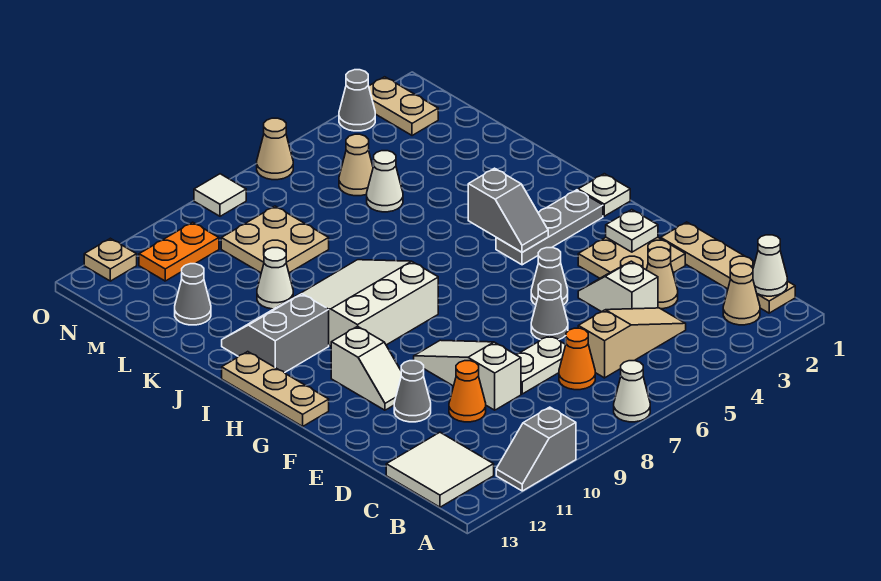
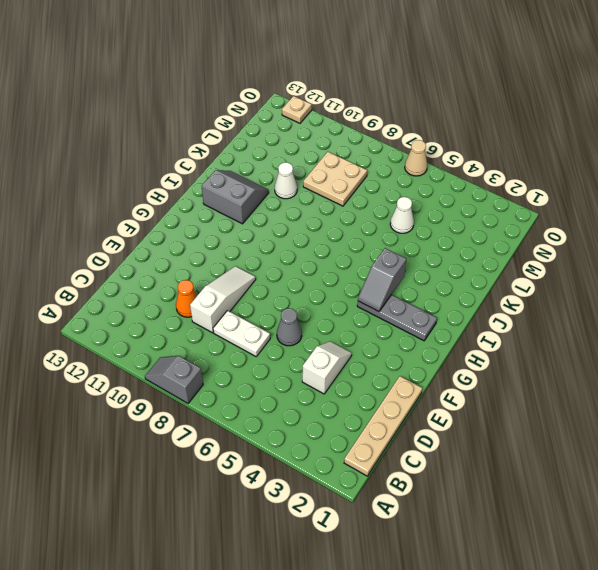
grey 1x2 slope [145,356,203,403] -> grey 1x2 slope moved to [496,407,576,491]
none -> white 1x1 cone [614,361,650,422]
none -> tan 1x1 cone [723,264,760,325]
none -> white 2x2 tile [386,432,494,507]
none -> tan 1x3 slope [578,308,686,378]

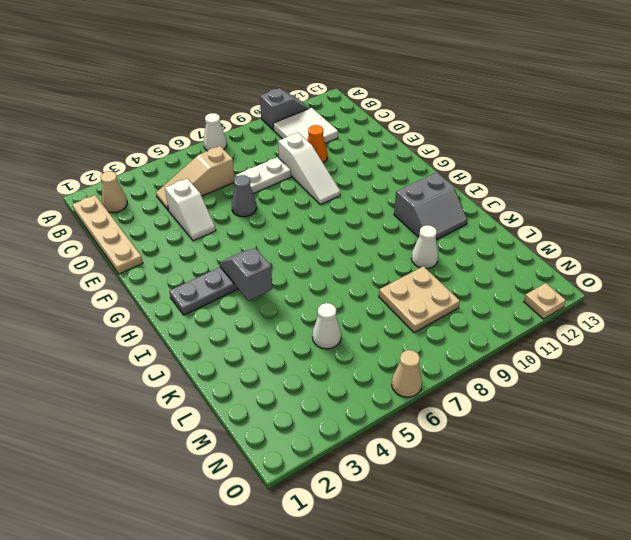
white 2x2 tile [273,108,338,143] -> white 2x2 tile moved to [386,432,494,507]
none -> orange 1x1 cone [559,328,595,390]
none -> tan 1x1 cone [646,247,678,309]
none -> tan 2x2 plate [578,237,685,278]
none -> grey 1x1 cone [394,361,431,422]

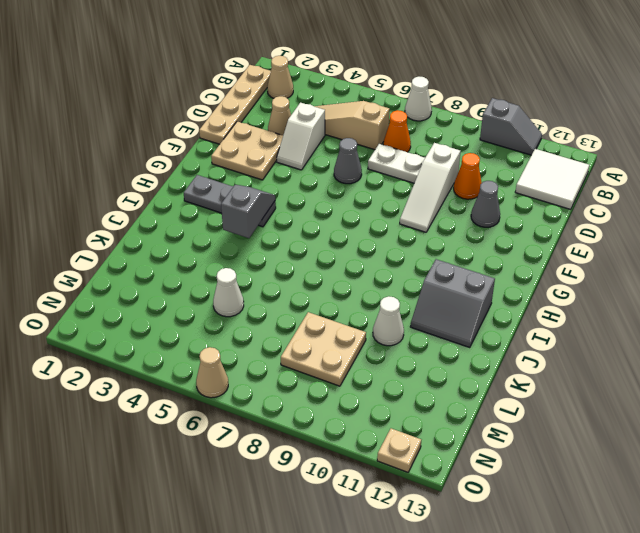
none -> grey 1x1 cone [531,248,568,305]
none -> white 1x2 slope [331,326,401,410]
none -> tan 1x3 plate [222,352,329,426]
none -> white 1x1 plate [578,174,630,216]

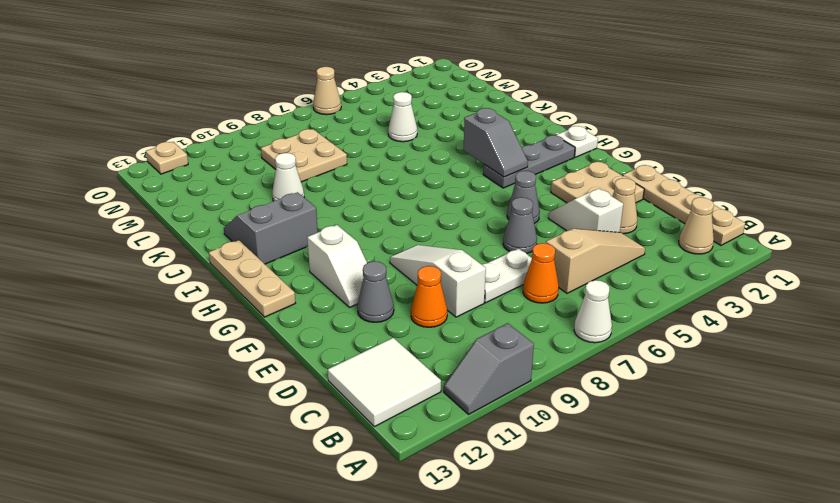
none -> white 3x3 slope [285,260,438,346]
none -> grey 1x1 cone [175,264,211,325]
none -> tan 1x1 cone [339,134,373,196]
none -> tan 1x2 plate [369,77,438,136]

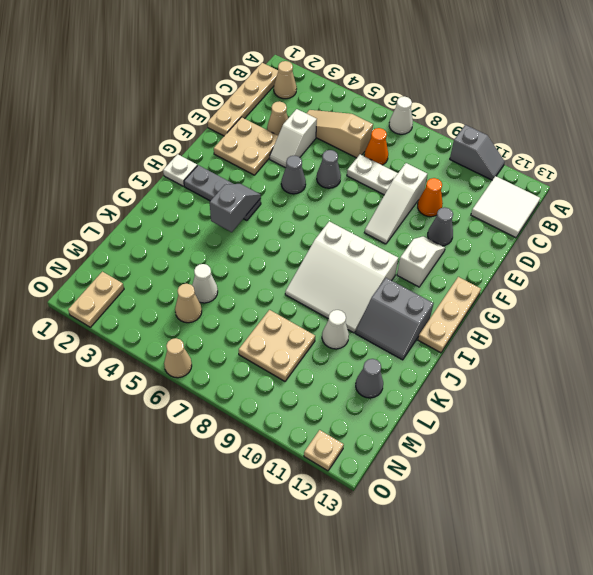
none -> orange 1x2 plate [139,222,219,281]
none -> grey 1x1 cone [339,70,375,131]
none -> white 1x1 tile [194,174,246,216]
none -> white 1x1 cone [753,235,787,296]

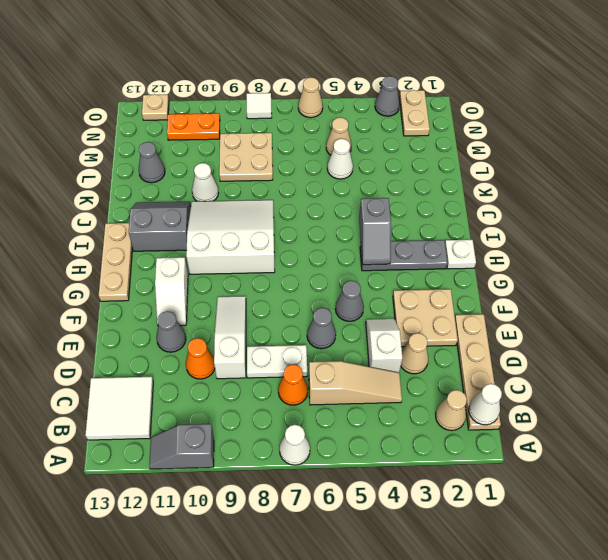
none -> white 1x1 plate [606,210,658,252]

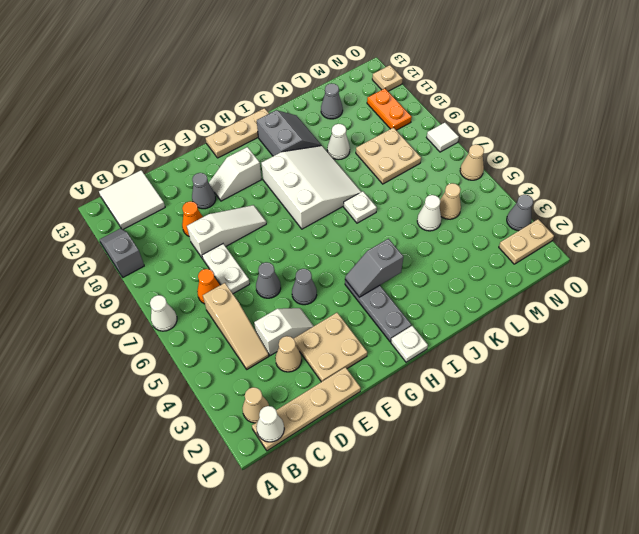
white 1x1 plate [344,191,377,223] -> white 1x1 plate moved to [606,210,658,252]

